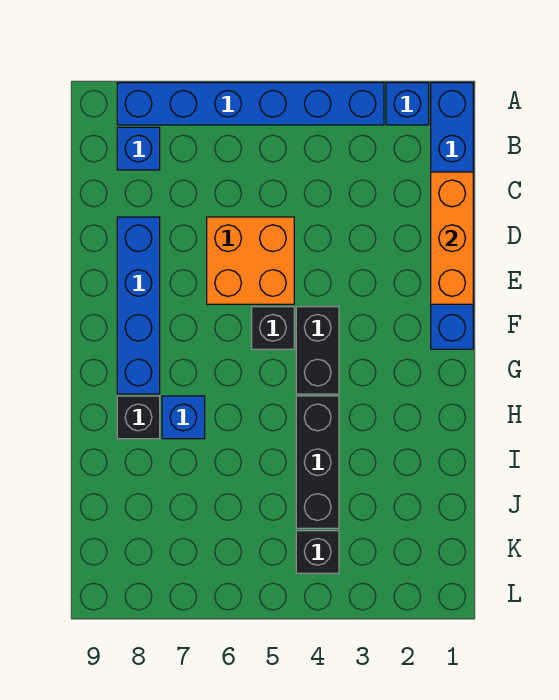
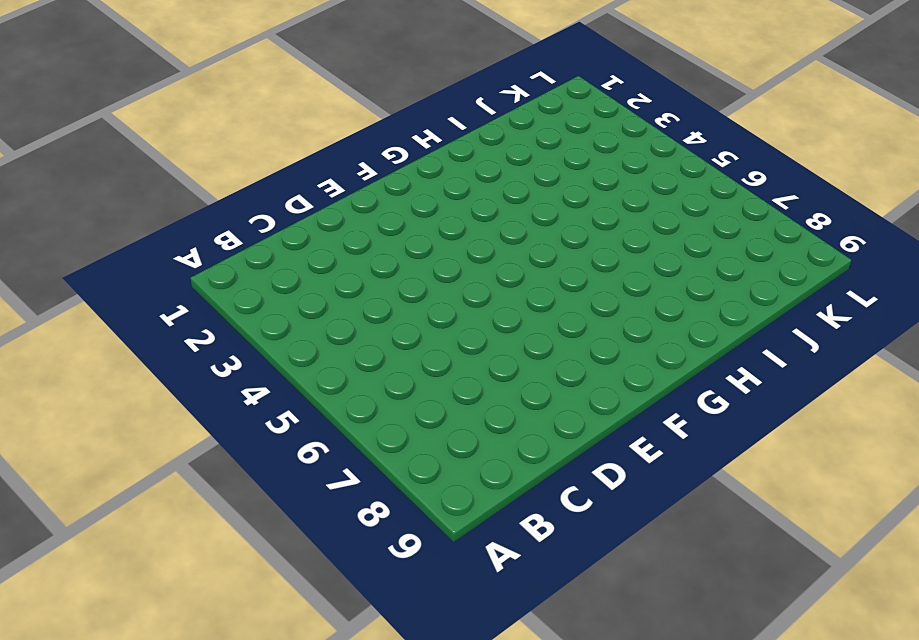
none -> blue 1x6 brick [431,83,473,349]
none -> blue 1x1 brick [386,83,429,125]
none -> blue 1x6 brick [117,83,384,125]

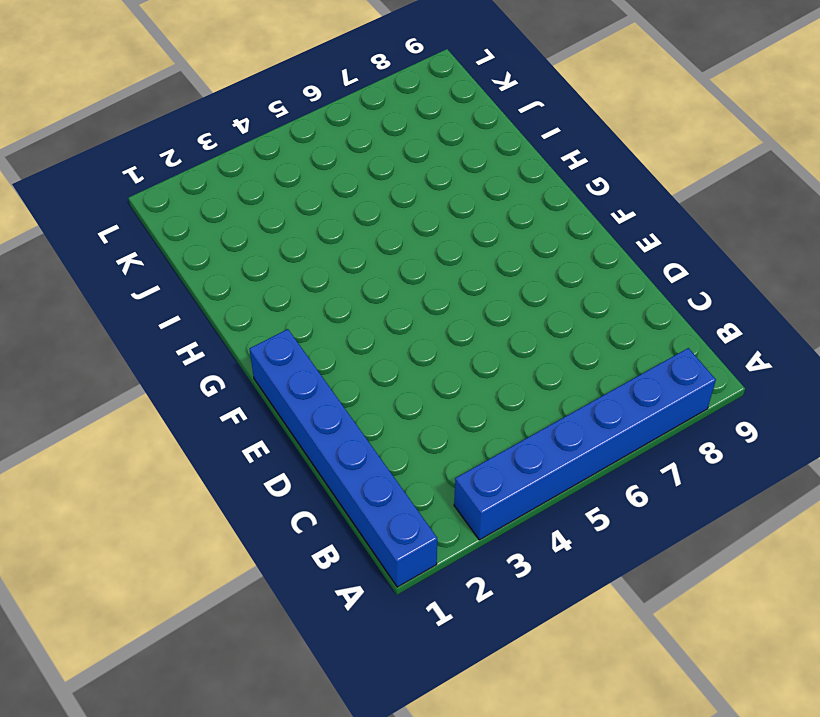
none -> blue 1x1 brick [386,83,429,125]
none -> blue 1x1 brick [117,127,160,170]
none -> orange 2x2 brick [207,217,294,304]

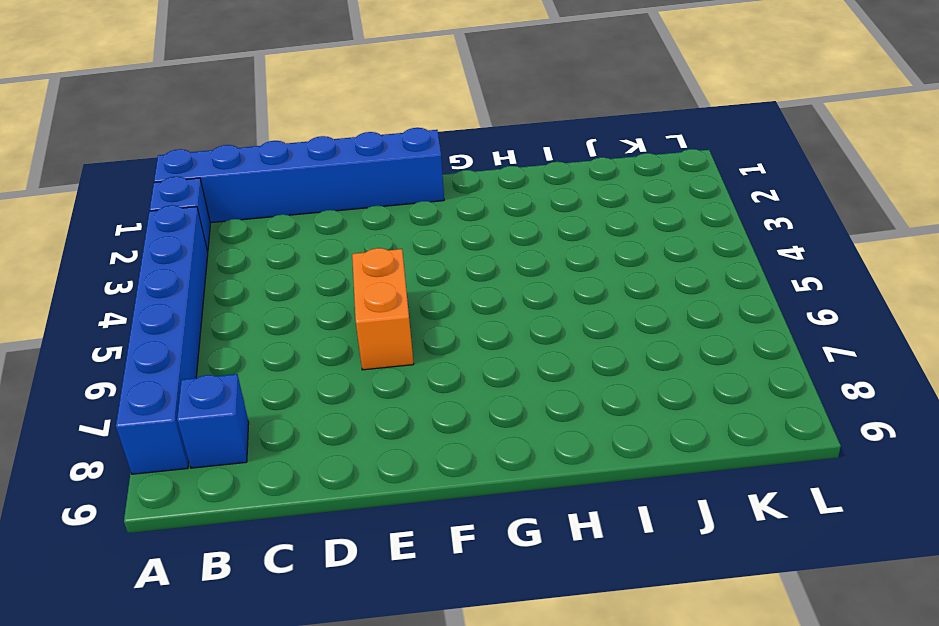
orange 1x2 brick [352,248,414,370] -> orange 2x2 brick [207,217,294,304]
none -> blue 1x4 brick [117,217,160,394]
none -> black 1x2 brick [296,307,339,394]
none -> black 1x1 brick [252,307,294,349]

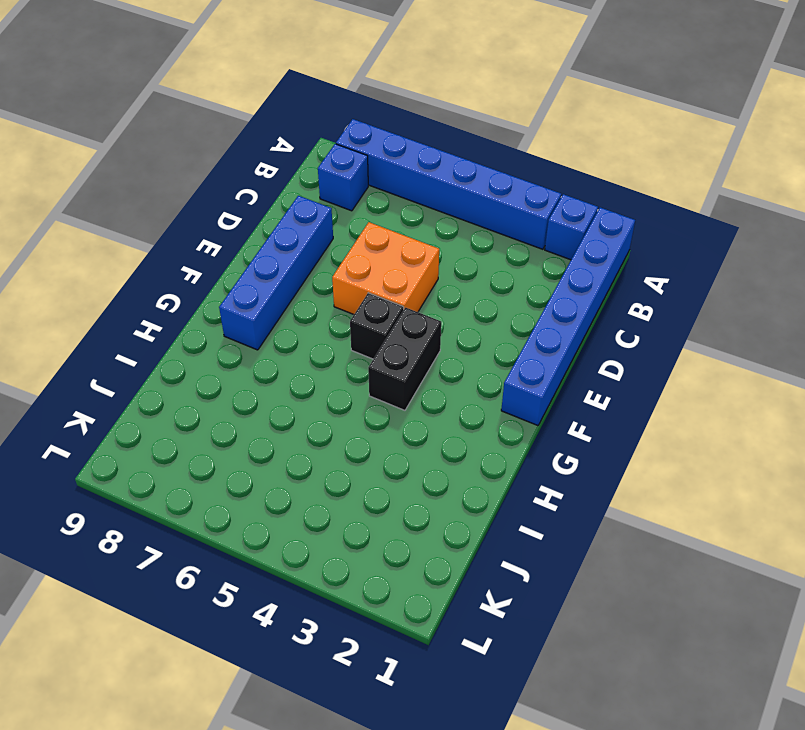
none -> black 1x3 brick [296,396,339,528]
none -> blue 1x1 brick [162,396,205,439]
none -> black 1x1 brick [117,396,160,439]

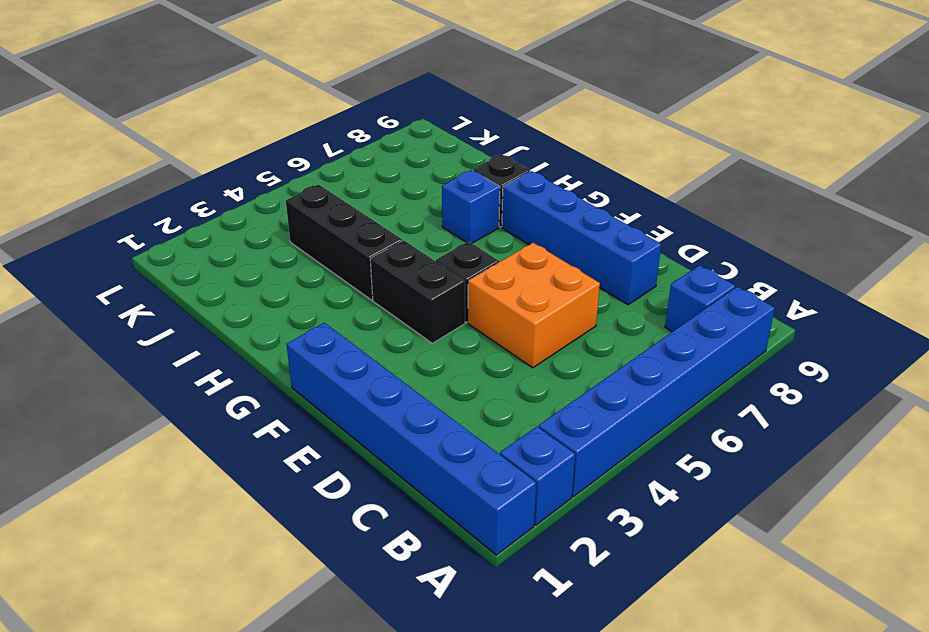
none -> black 1x1 brick [296,531,339,573]
none -> orange 1x3 brick [431,172,473,304]

